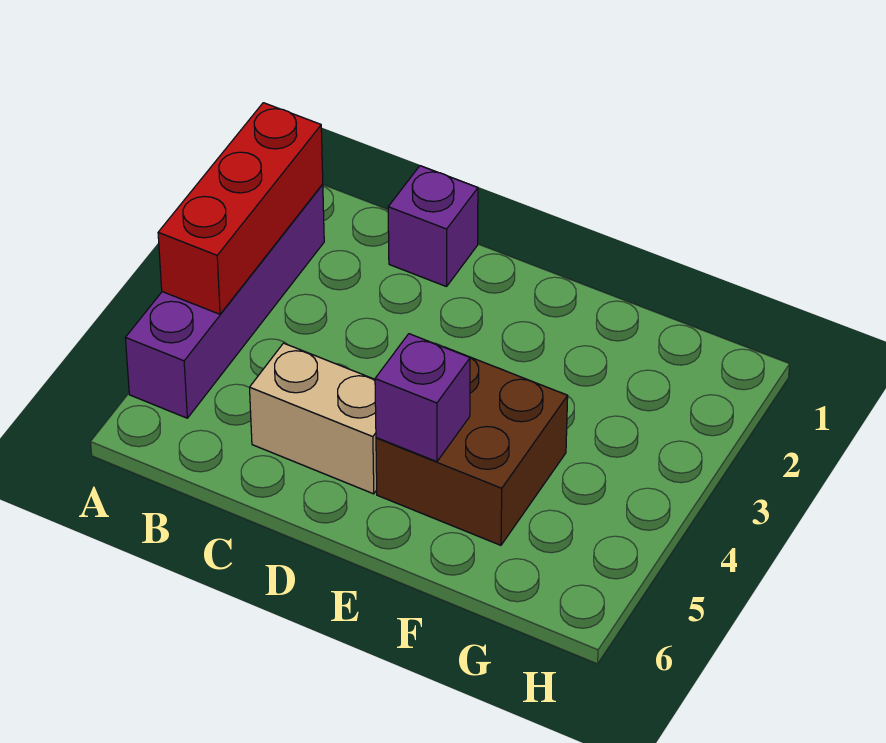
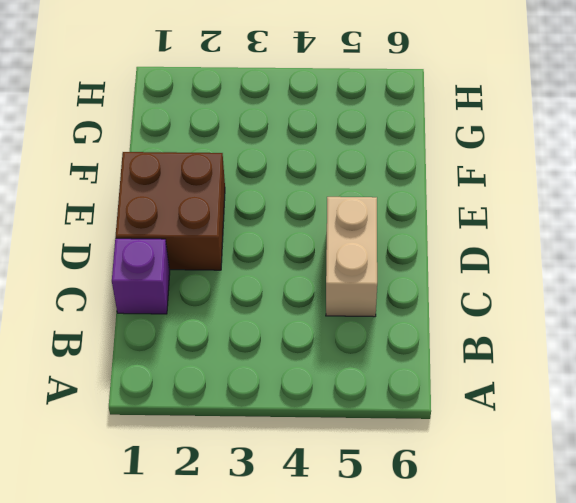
brown 2x2 brick [116,152,225,270] -> brown 2x2 brick moved to [376,347,568,545]
none -> purple 1x4 brick [125,184,324,418]
none -> red 1x3 brick [158,103,323,314]

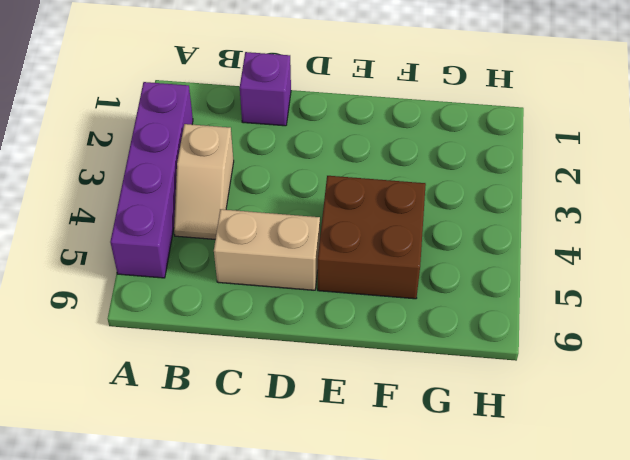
tan 1x2 slope [174,124,234,239] -> none
none -> red 1x3 brick [158,103,323,314]
none -> purple 1x1 brick [375,334,470,462]

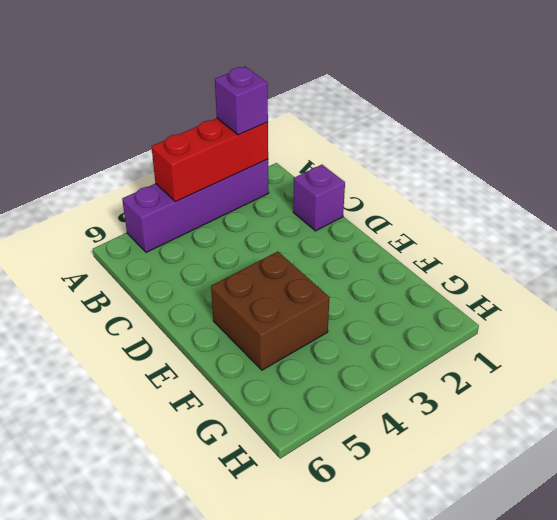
purple 1x1 brick [215,67,268,135] -> purple 1x1 brick moved to [375,334,470,462]
none -> tan 1x2 brick [250,343,377,494]

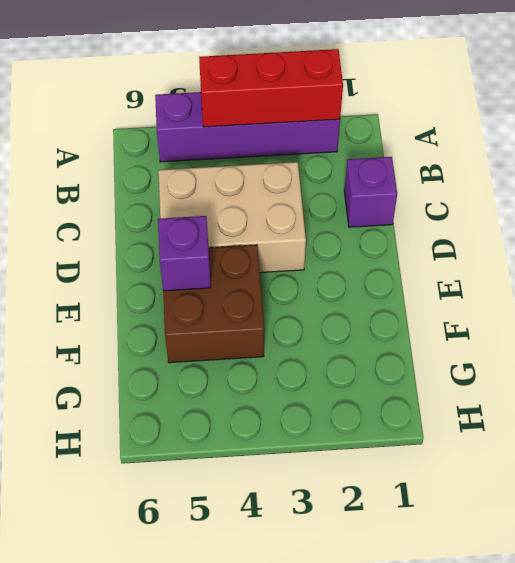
tan 2x3 brick [158,162,306,273] -> tan 1x2 brick [250,343,377,494]

